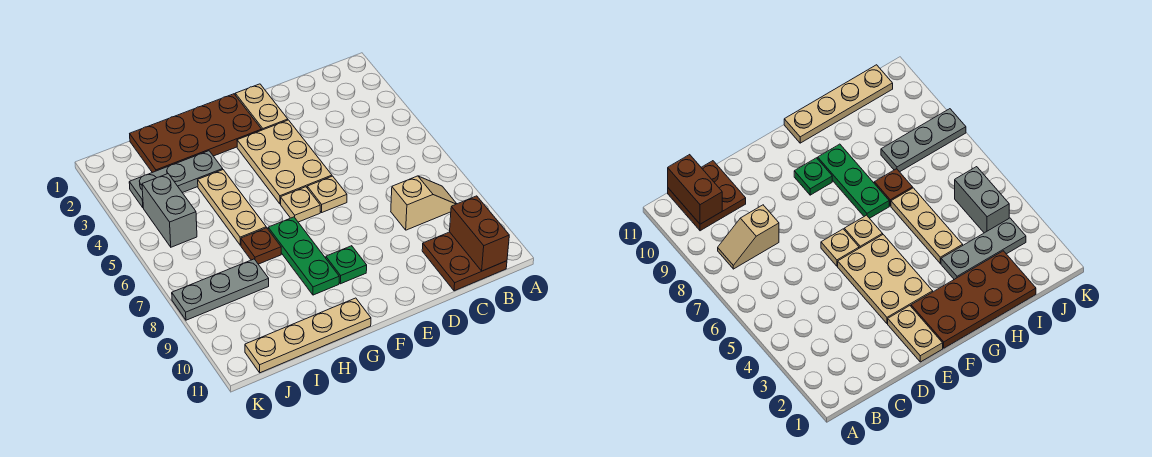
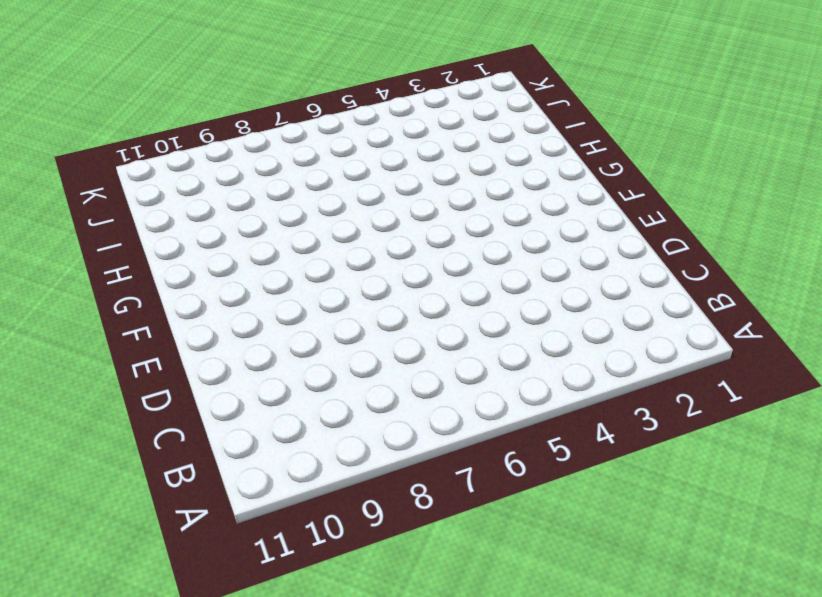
none -> tan 1x2 slope [391,176,457,230]
none -> brown 2x2 plate [422,232,507,291]
none -> tan 1x2 plate [235,84,288,130]

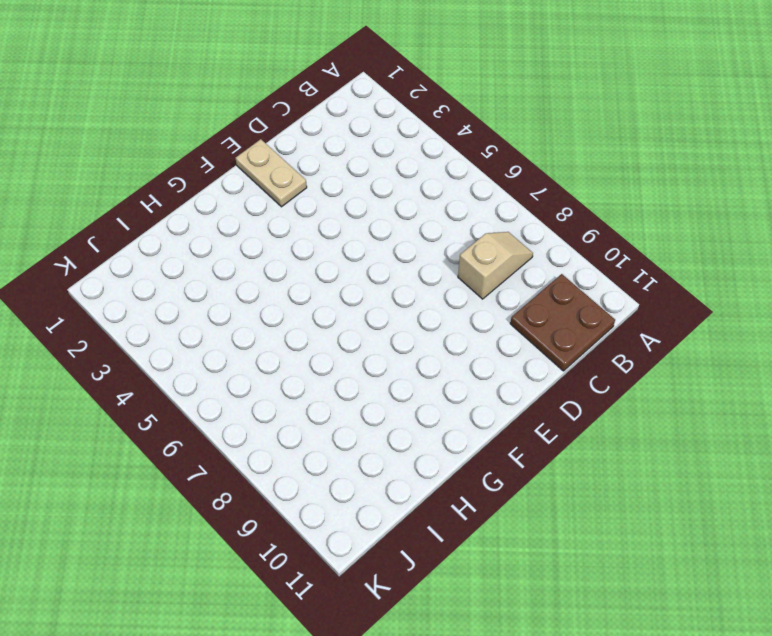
none -> tan 2x3 plate [237,120,332,204]
none -> tan 1x1 plate [307,176,347,212]
none -> brown 2x4 plate [130,94,262,173]

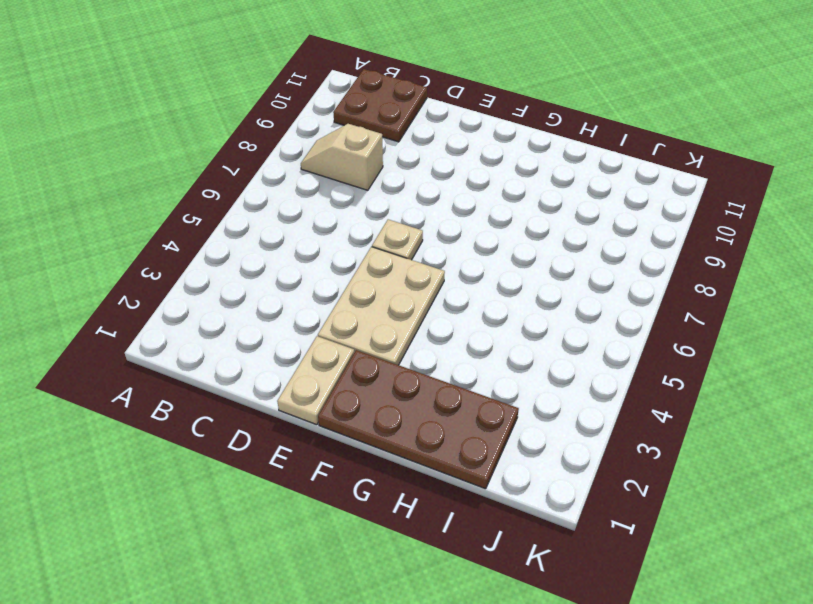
none -> tan 1x1 plate [281,187,320,222]
none -> green 1x1 plate [326,246,367,284]
none -> green 1x3 plate [268,217,339,295]

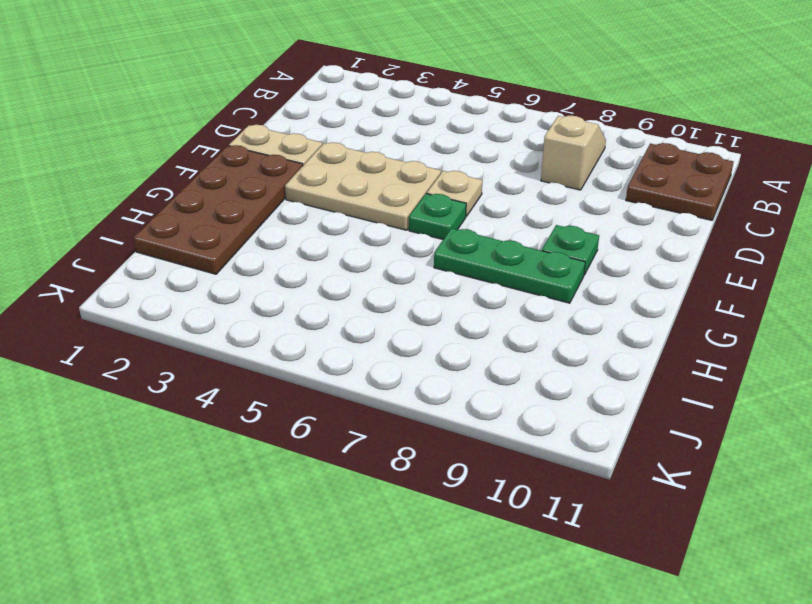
green 1x1 plate [409,193,466,240] -> tan 1x1 plate [281,187,320,222]
none -> tan 1x4 plate [245,298,371,373]
none -> grey 1x3 plate [129,151,223,208]
none -> tan 1x3 plate [198,170,266,245]

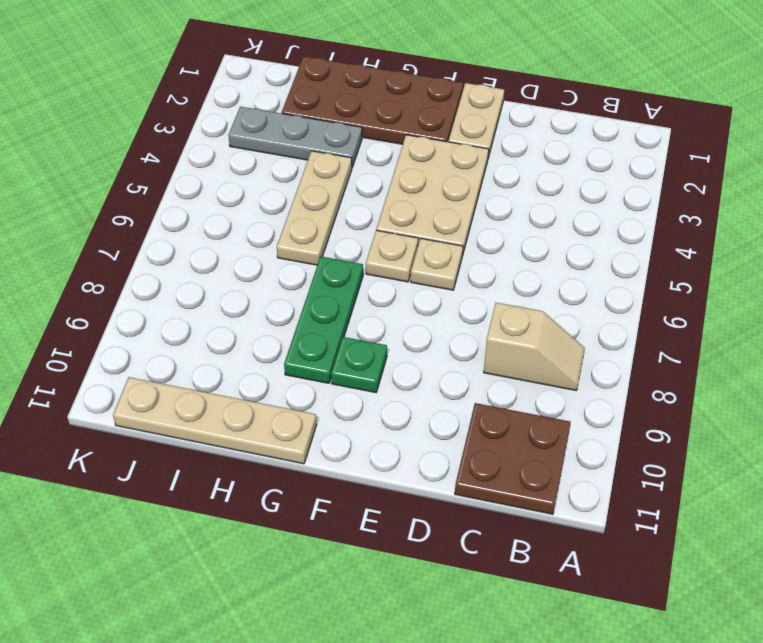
none -> brown 1x1 plate [241,228,281,264]
none -> grey 1x3 plate [172,259,269,320]
none -> grey 1x2 brick [142,174,197,247]

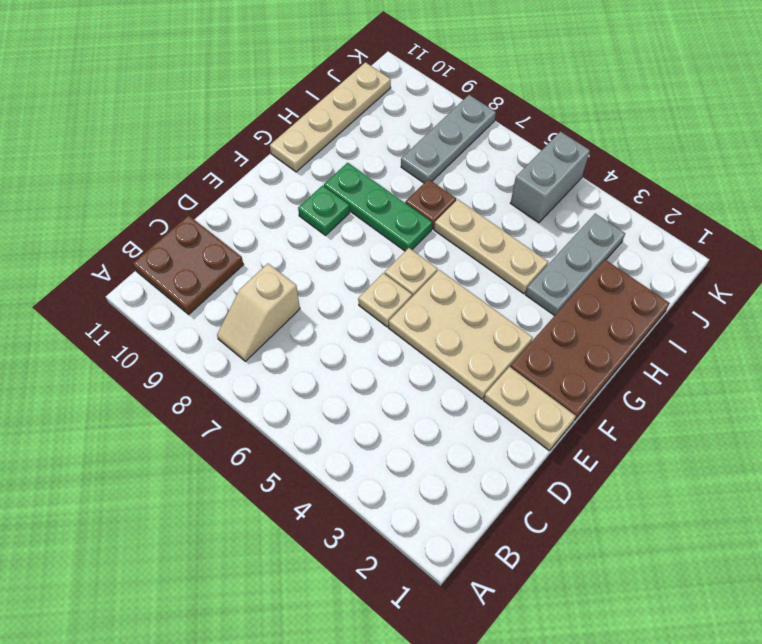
grey 1x2 brick [511,132,590,223] -> grey 1x2 brick turned to [142,174,197,247]
none -> brown 1x2 brick [450,196,509,271]

